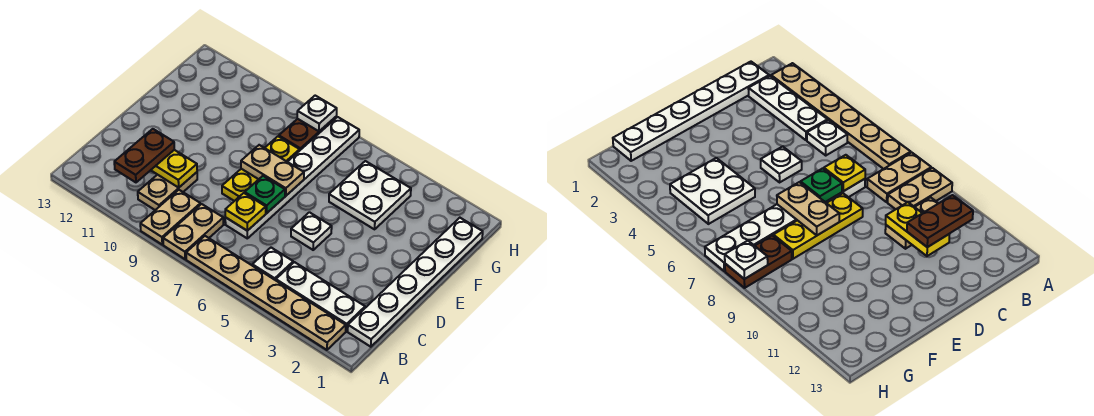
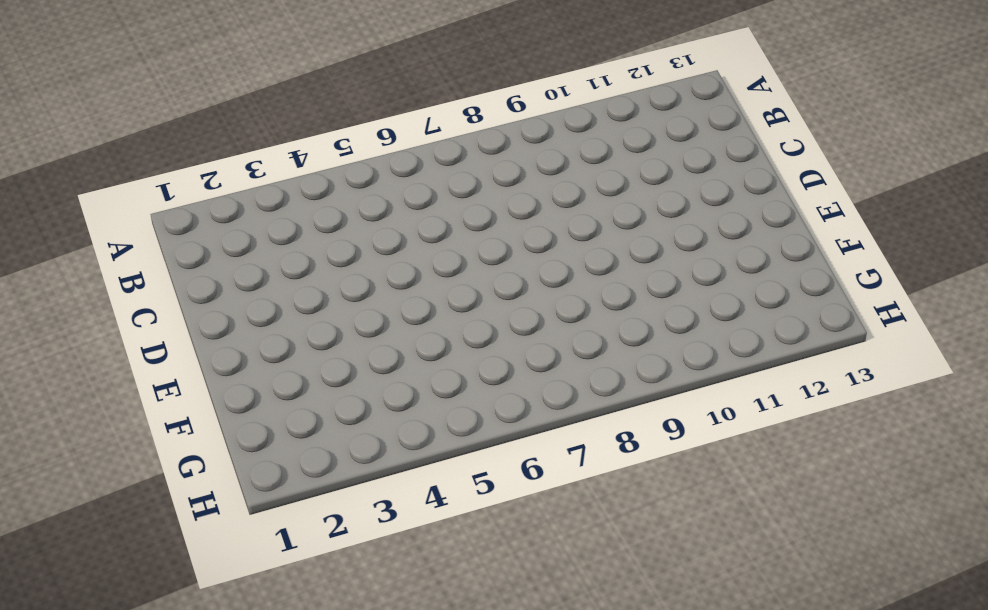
none -> tan 1x6 plate [186,236,346,350]
none -> tan 1x2 plate [163,204,224,259]
none -> tan 1x2 plate [140,190,201,244]

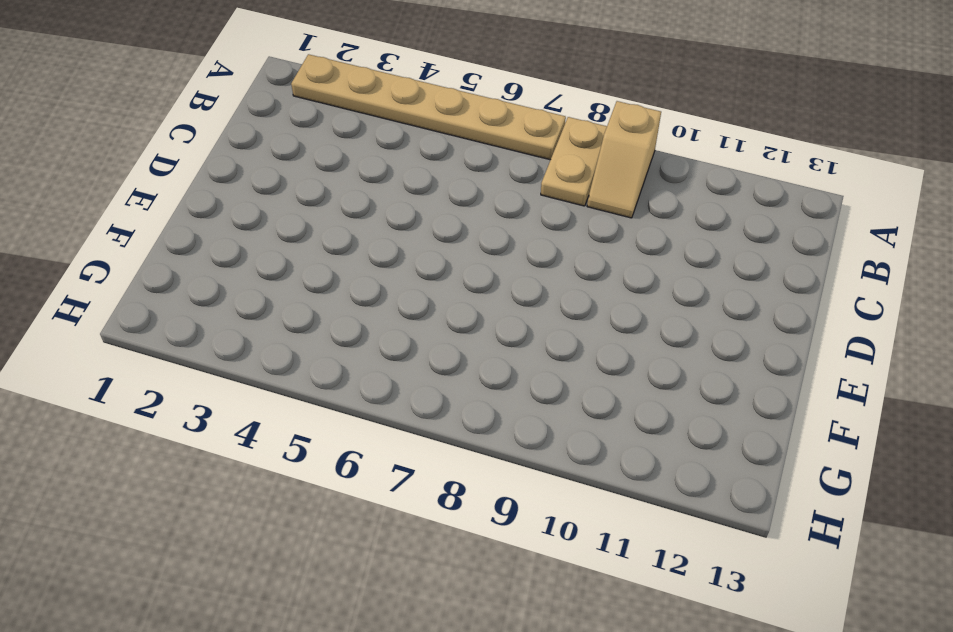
tan 1x2 slope [587,101,661,218] -> tan 1x2 plate [140,190,201,244]
none -> white 1x6 plate [348,218,483,347]
none -> white 1x3 plate [276,262,365,331]
none -> white 1x1 plate [252,248,293,280]

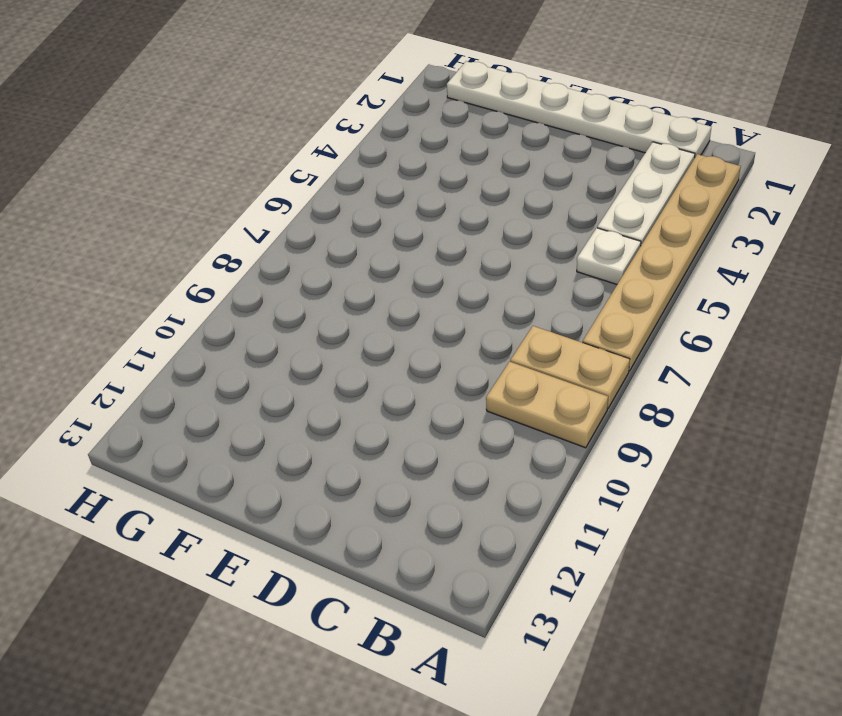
none -> tan 1x2 plate [138,172,197,210]
none -> white 1x6 plate [225,117,359,238]
none -> white 1x1 plate [291,212,332,250]

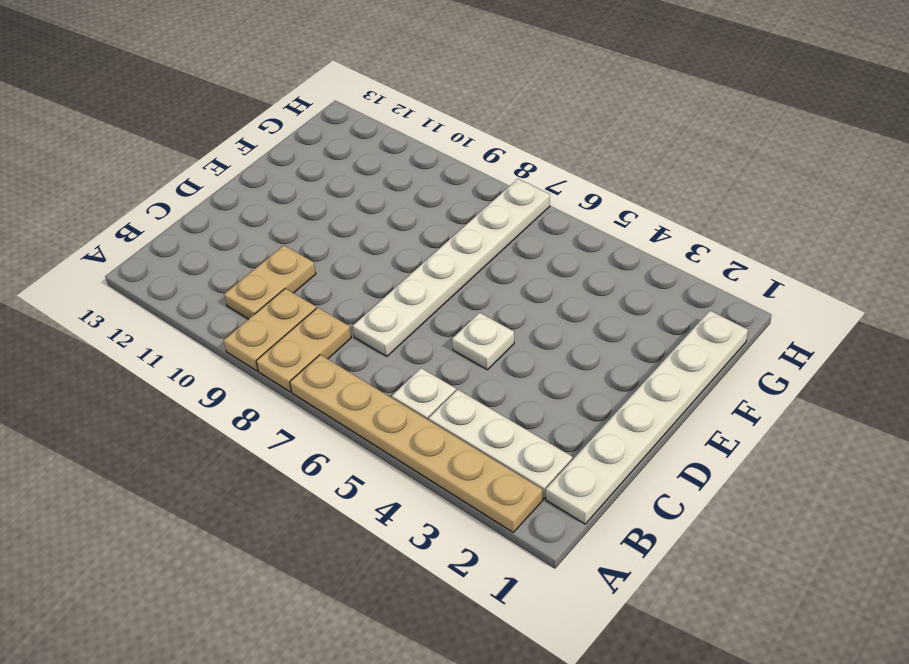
none -> yellow 1x3 plate [222,136,300,201]
none -> white 2x2 plate [329,161,411,229]
none -> brown 1x2 plate [279,116,337,150]

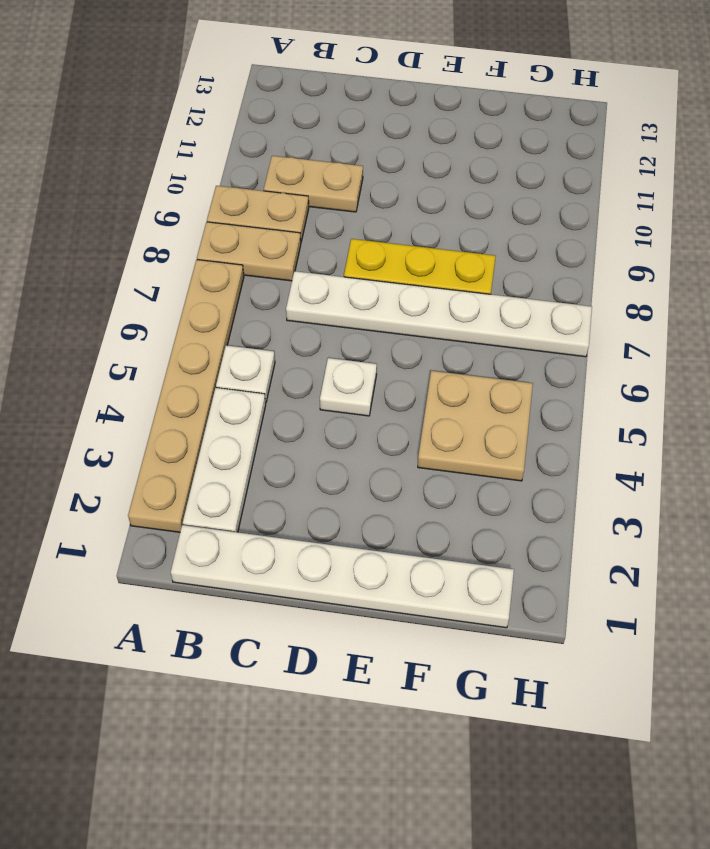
tan 2x2 plate [418,371,533,481] -> white 2x2 plate [329,161,411,229]
none -> brown 1x2 plate [279,116,337,150]
none -> yellow 1x1 plate [225,193,266,231]
none -> yellow 1x2 plate [151,150,197,187]

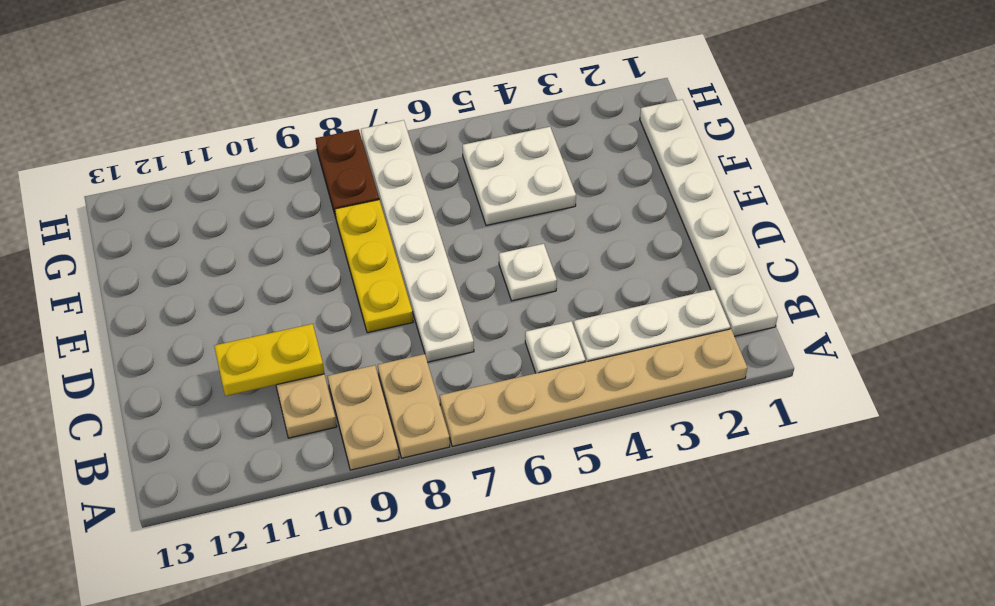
none -> yellow 1x1 plate [225,193,266,231]
none -> green 1x1 plate [245,176,285,213]
none -> tan 1x2 plate [241,145,304,196]

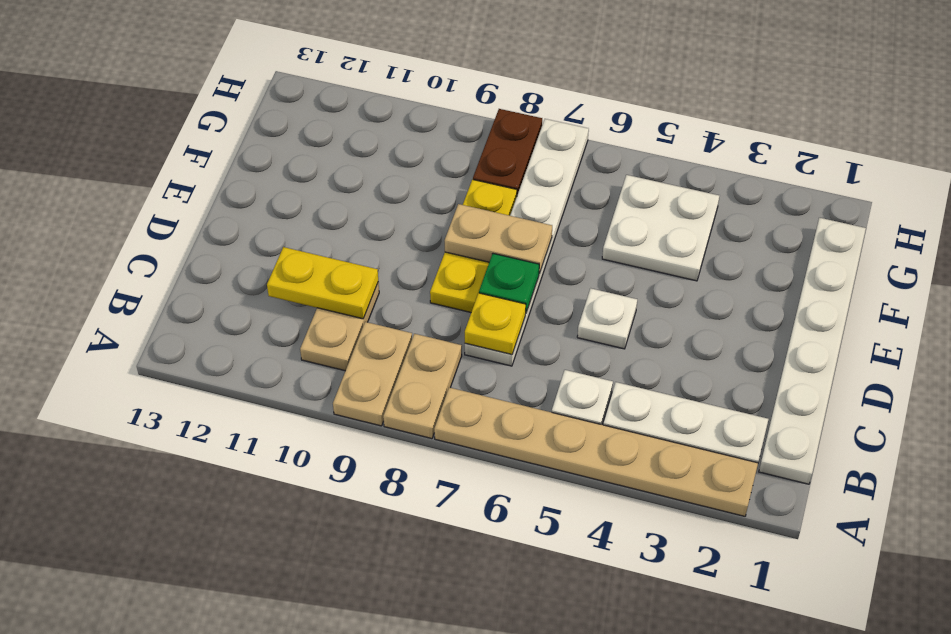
none -> white 1x1 plate [297,96,337,131]
none -> brown 1x2 plate [114,129,174,182]

